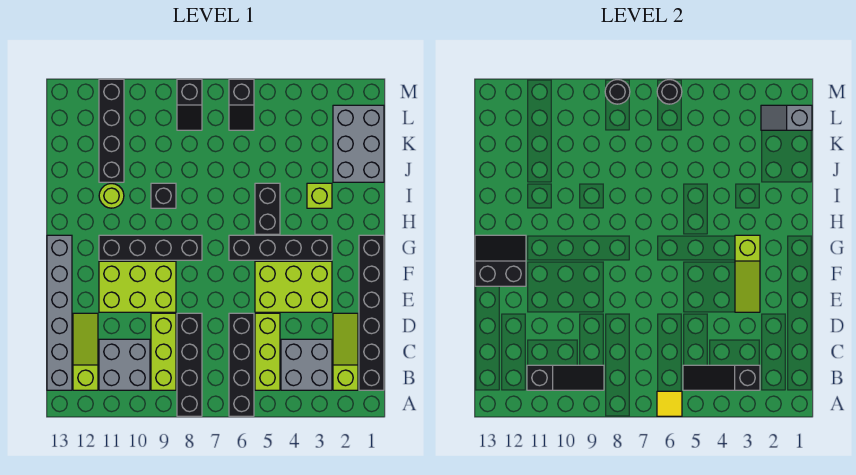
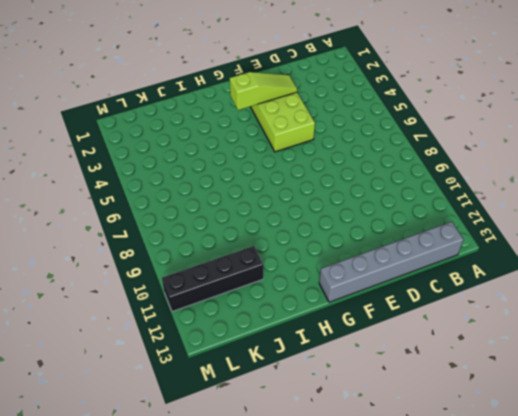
none -> black 1x4 brick [229,313,254,416]
none -> black 1x4 brick [177,313,202,416]
none -> black 1x6 brick [359,235,384,390]
none -> lime 1x3 slope [333,313,358,390]

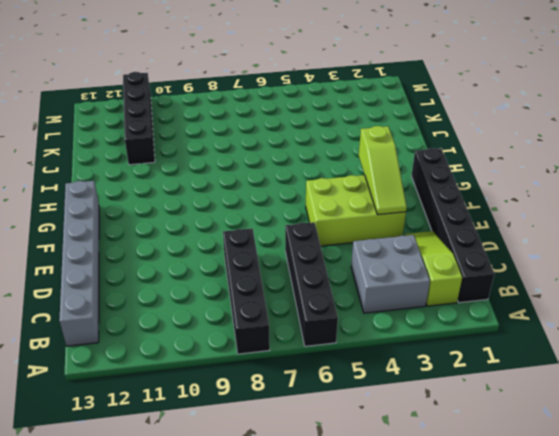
none -> lime 1x3 brick [255,313,280,390]
none -> lime 1x3 brick [151,313,176,390]
none -> grey 2x2 brick [99,339,150,390]
none -> lime 1x3 slope [73,313,98,390]

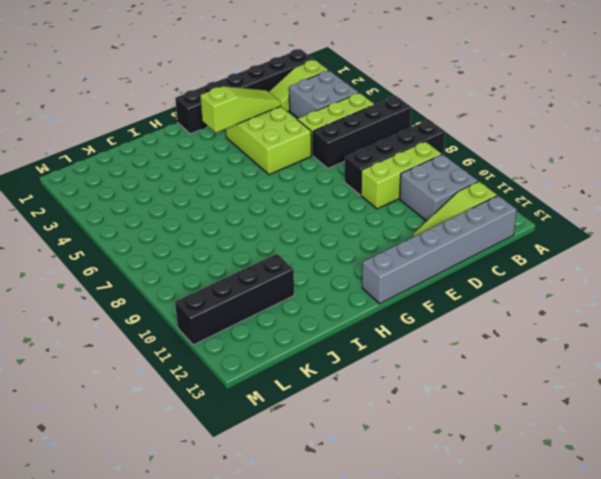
none -> lime 2x3 brick [99,261,176,312]
none -> black 1x4 brick [229,235,332,260]
none -> black 1x4 brick [99,235,202,260]
none -> black 1x2 brick [255,183,280,234]

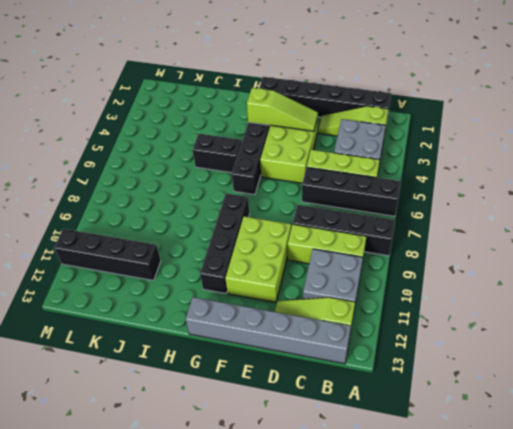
none -> lime 1x1 brick [307,183,332,208]
none -> black 1x1 brick [151,183,176,208]
none -> lime 1x1 round brick [99,184,124,208]
none -> grey 2x3 brick [333,105,384,182]

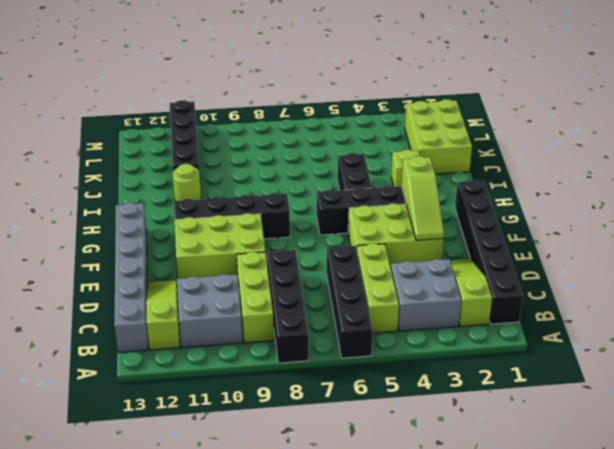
lime 2x3 brick [405,99,472,174] -> grey 2x3 brick [333,105,384,182]
none -> black 1x1 brick [151,183,176,208]
none -> black 1x2 slope [229,79,254,130]
none -> black 1x2 slope [177,79,202,130]
none -> yellow 1x1 tile [657,391,682,416]

